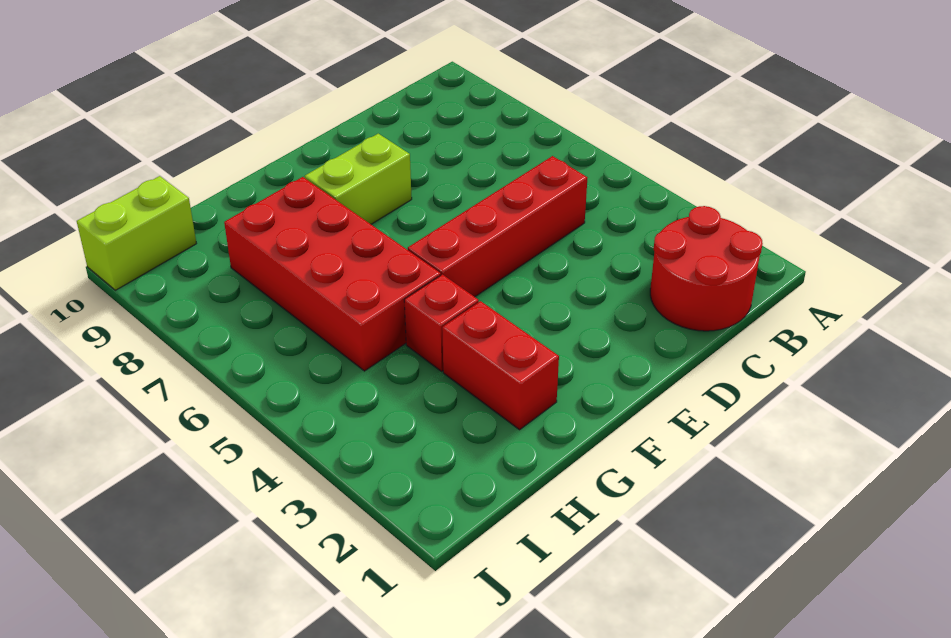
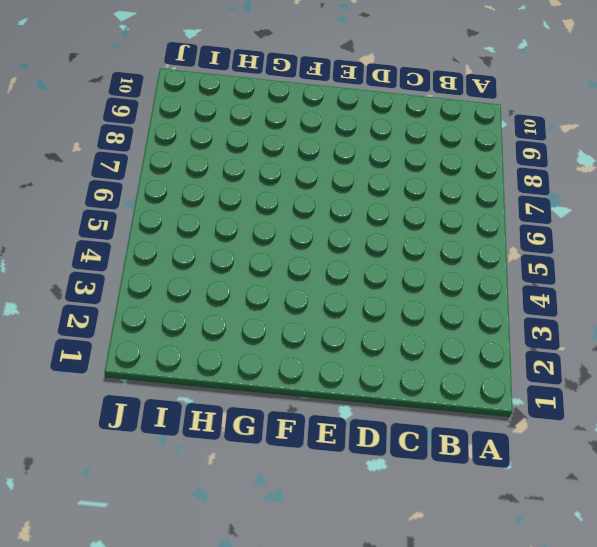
none -> red 2x2 round brick [650,206,763,331]
none -> red 1x4 brick [408,156,587,297]

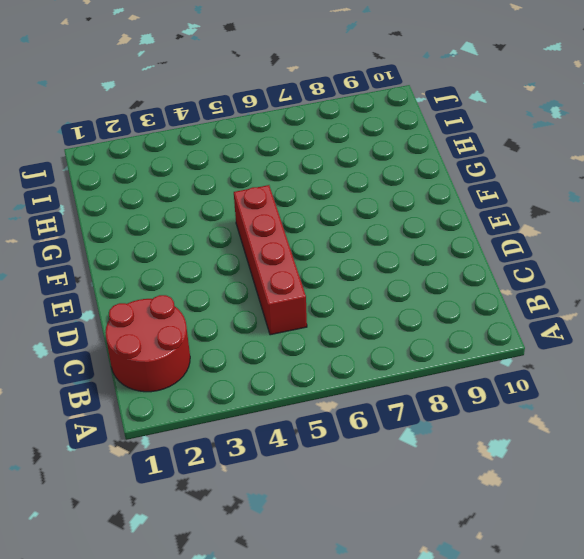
none -> lime 1x2 brick [305,134,412,224]
none -> red 1x2 brick [442,301,559,430]

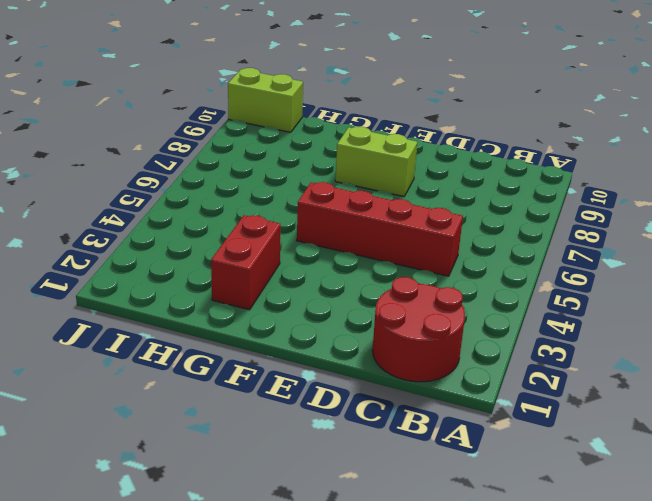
none -> red 1x1 brick [404,274,479,371]
none -> red 2x4 brick [224,177,441,371]

